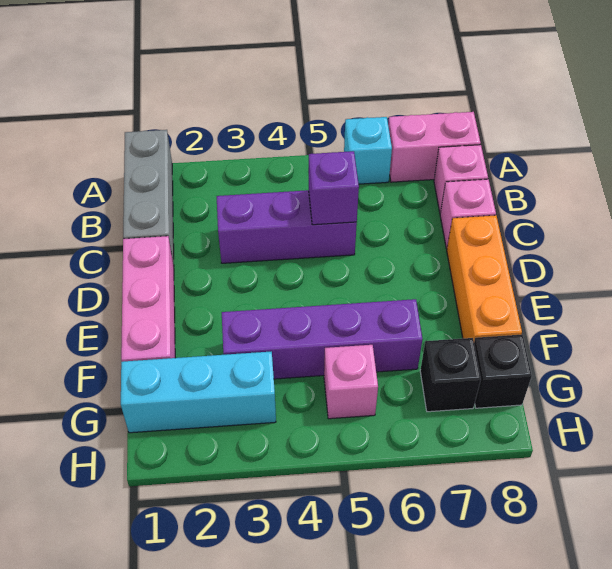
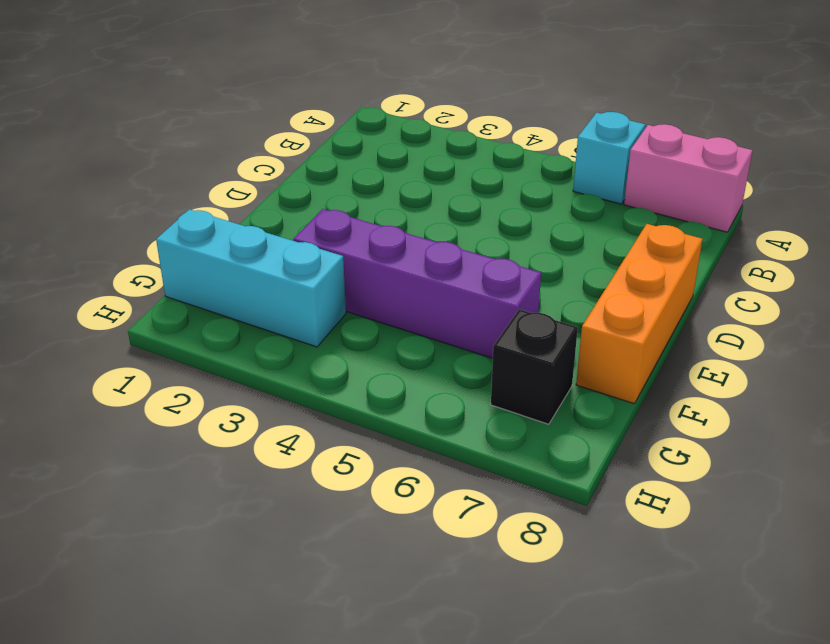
none -> grey 1x3 brick [123,130,174,266]
none -> pink 1x1 brick [434,145,488,213]
none -> purple 1x3 brick [217,190,357,263]

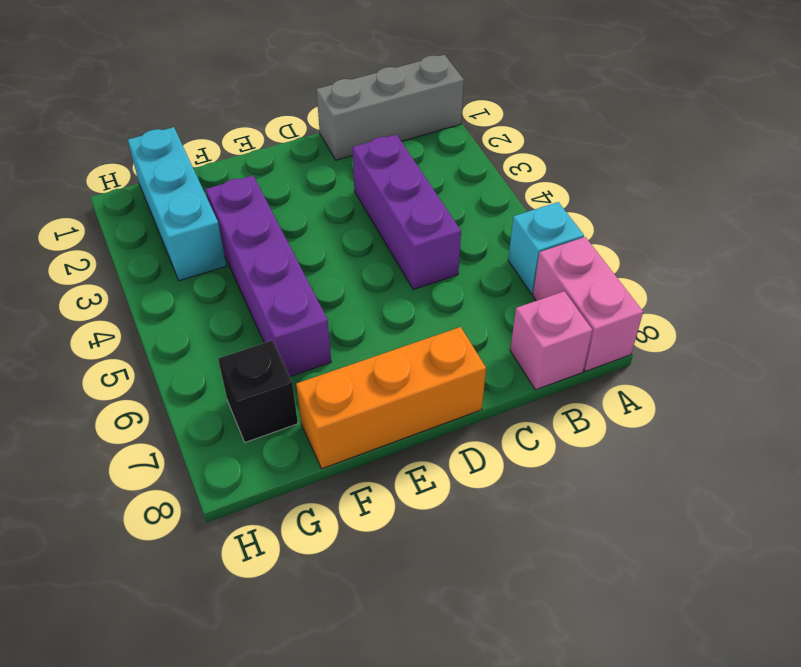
none -> pink 1x1 brick [440,179,496,249]
none -> pink 1x3 brick [121,236,175,362]
none -> pink 1x1 brick [324,345,378,419]

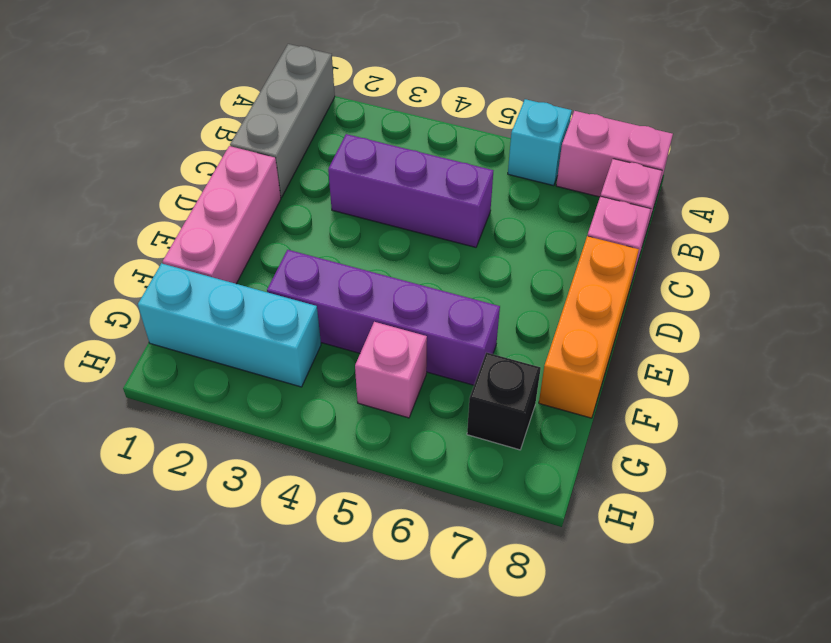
none -> black 1x1 brick [474,335,532,408]
none -> purple 1x1 brick [309,151,359,225]

